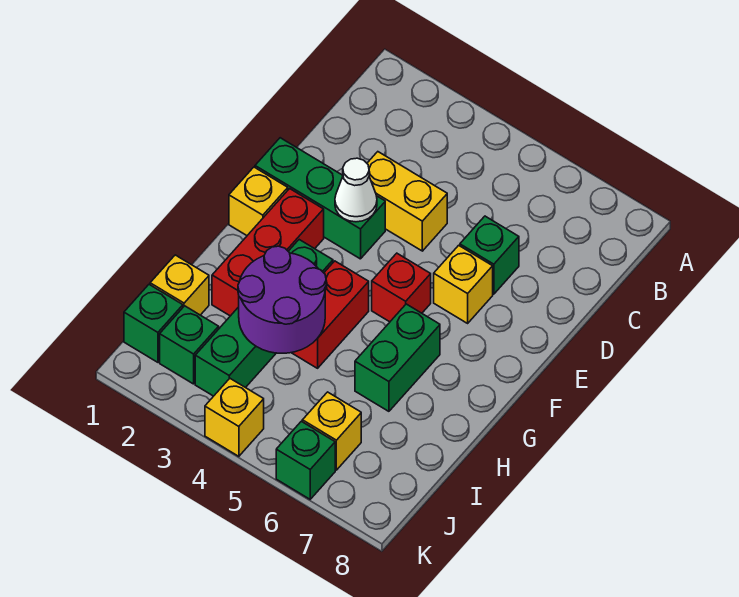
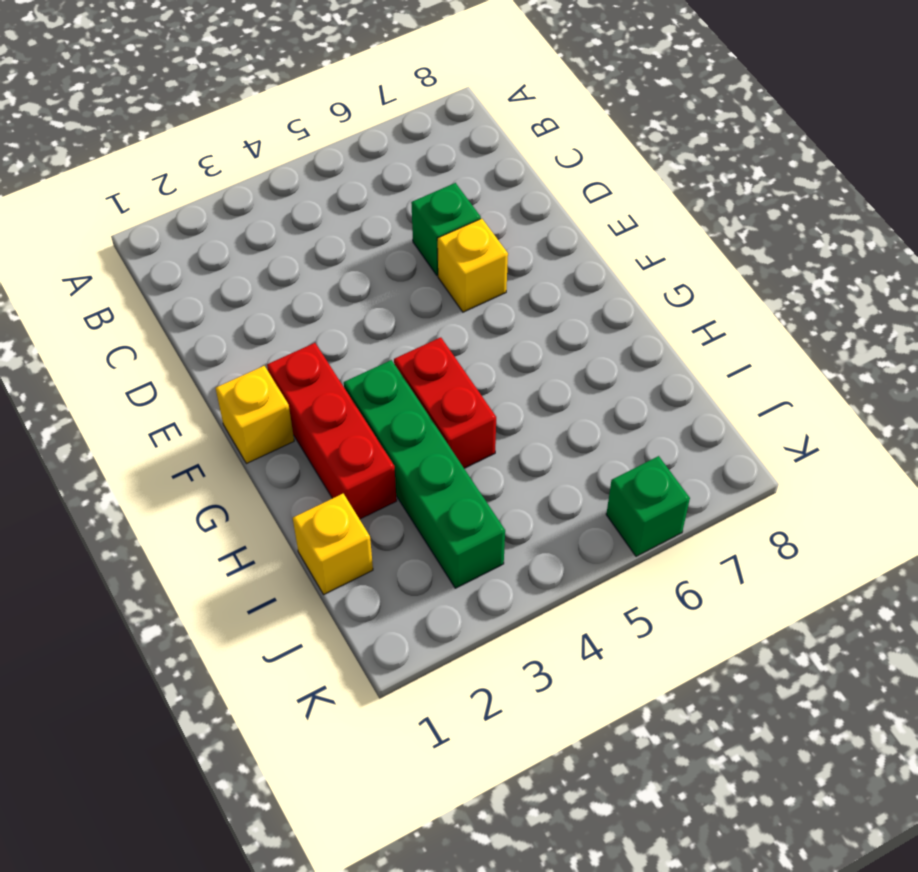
none -> yellow 1x2 brick [367,152,447,251]
none -> green 1x3 brick [255,138,385,259]
none -> red 1x1 brick [372,253,431,322]

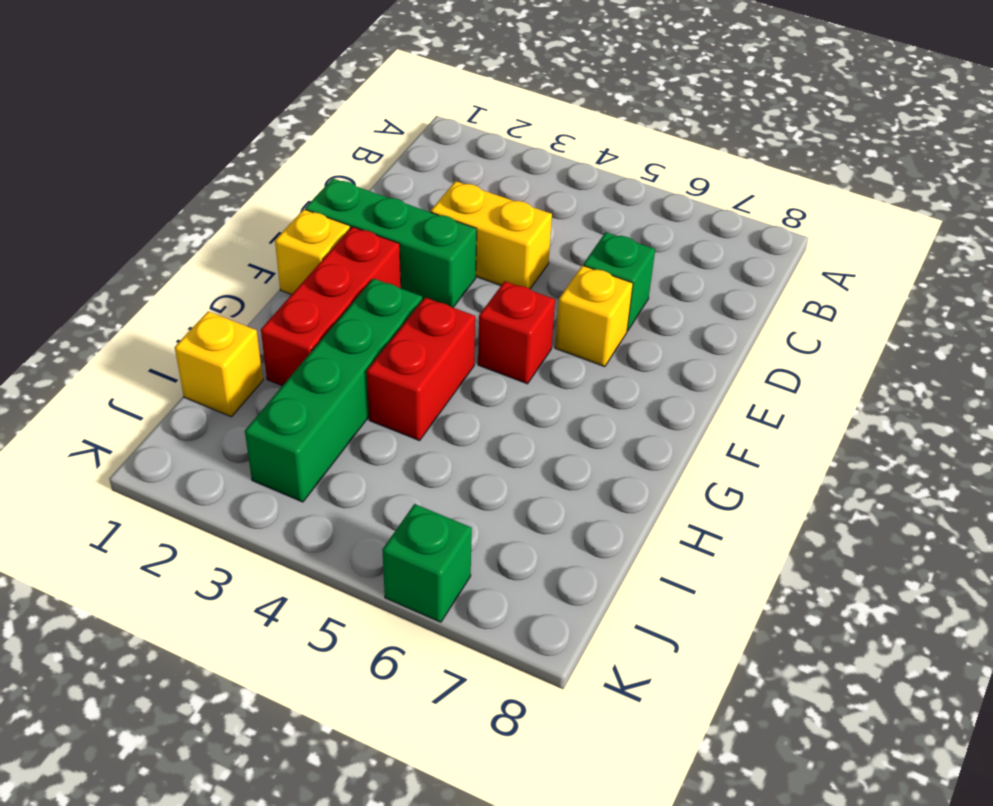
none -> green 1x2 brick [355,304,440,411]
none -> green 1x1 brick [124,285,183,362]
none -> green 1x1 brick [160,306,219,384]

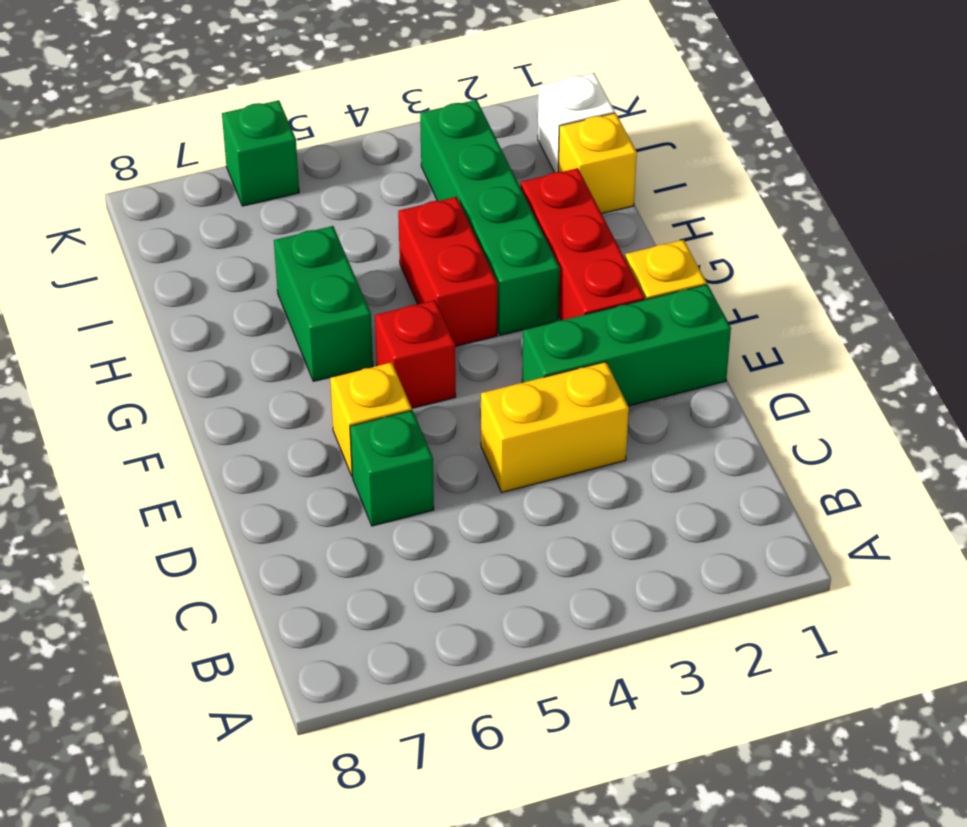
white 1x1 brick [538,73,615,172] -> green 1x1 brick [124,285,183,362]
none -> green 1x1 brick [160,306,219,384]
none -> yellow 1x1 brick [302,392,361,470]
none -> yellow 1x1 brick [205,378,264,456]

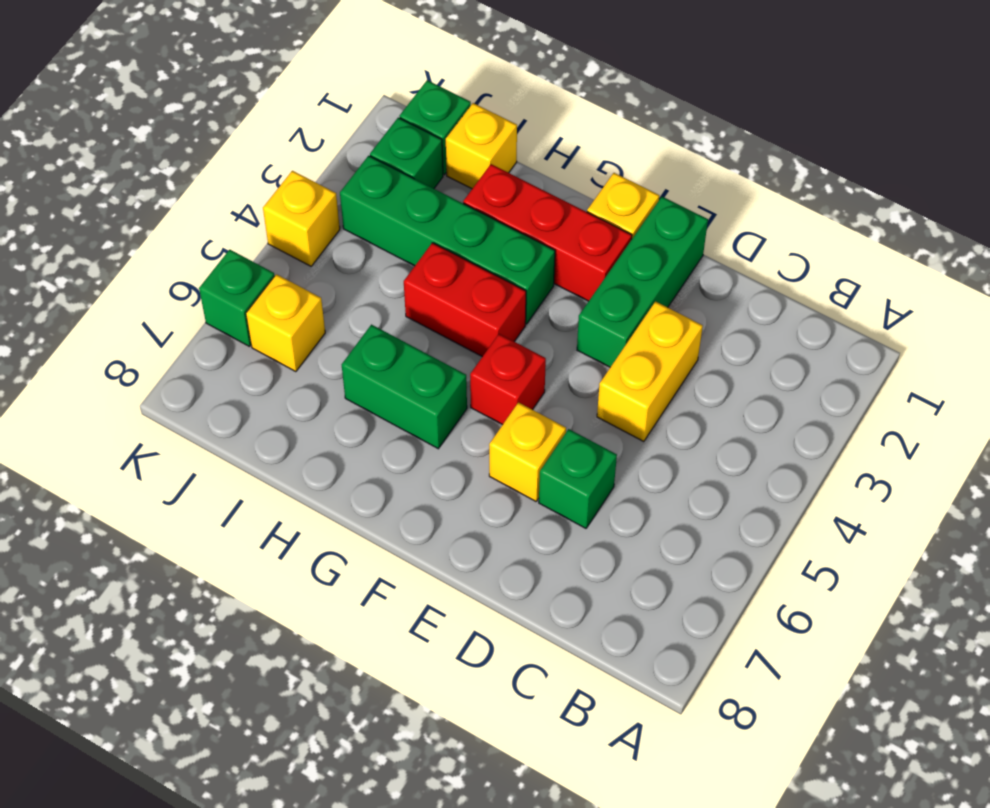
none -> white 1x1 cone [335,158,377,222]
none -> purple 2x2 round brick [238,246,326,353]

